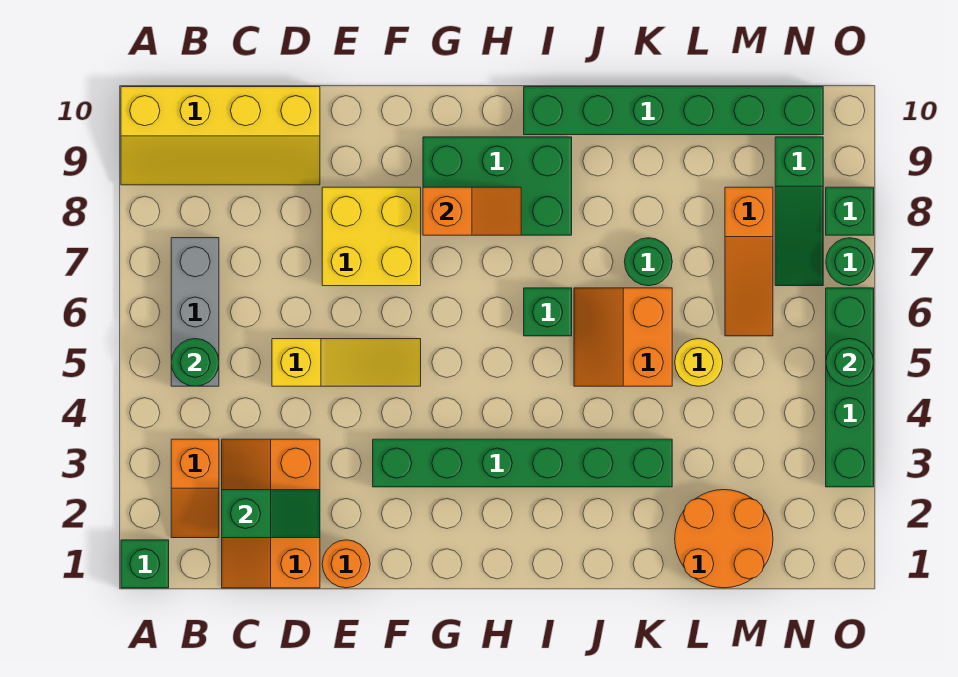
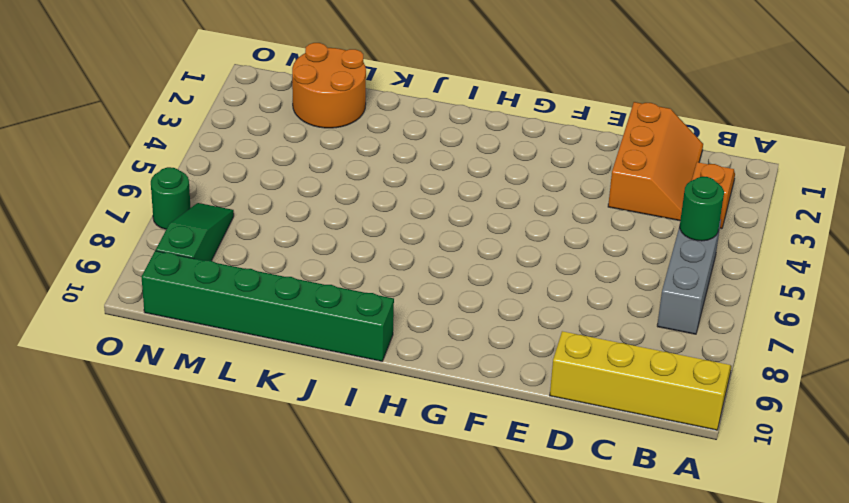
none -> green 1x1 brick [121,540,169,588]
none -> yellow 1x3 slope [272,339,421,386]
none -> orange 1x1 round brick [322,540,370,588]

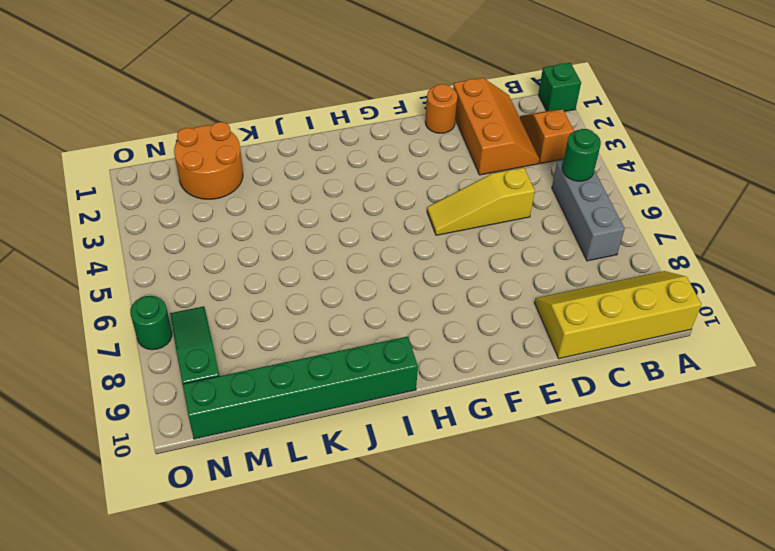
none -> yellow 2x2 brick [322,187,421,286]
none -> green 1x6 brick [373,439,672,487]
none -> green 2x3 brick [423,137,572,235]

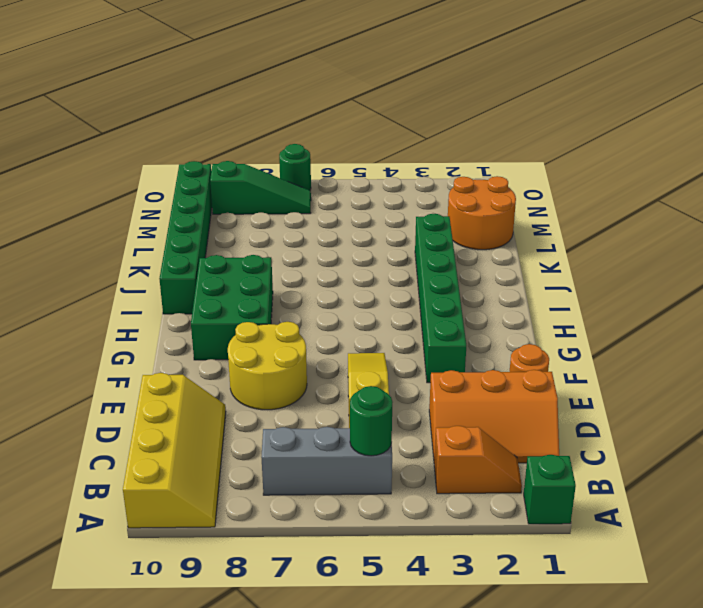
yellow 2x2 round brick [228,322,307,410] -> yellow 2x2 brick [322,187,421,286]
none -> green 1x1 brick [524,288,572,336]
none -> orange 2x2 slope [574,288,672,386]
none -> green 1x1 round brick [624,238,672,286]

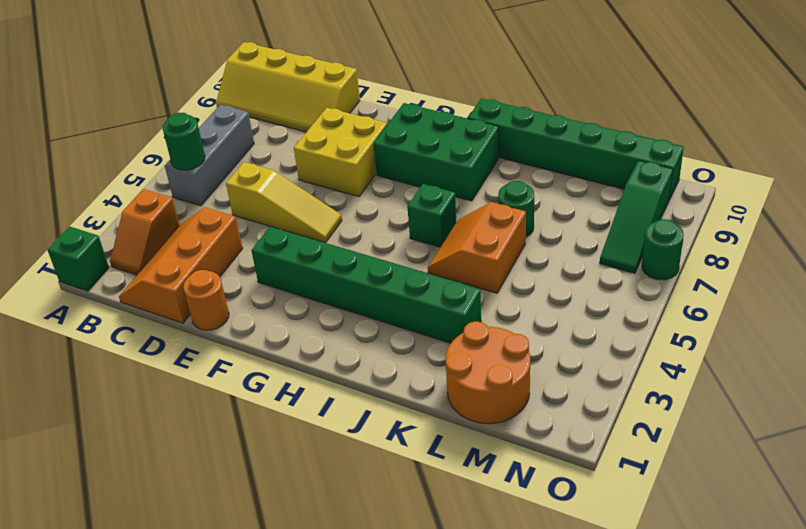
none -> yellow 1x1 round brick [675,339,723,386]
none -> orange 1x3 slope [725,187,773,336]
none -> green 1x4 brick [826,288,874,487]

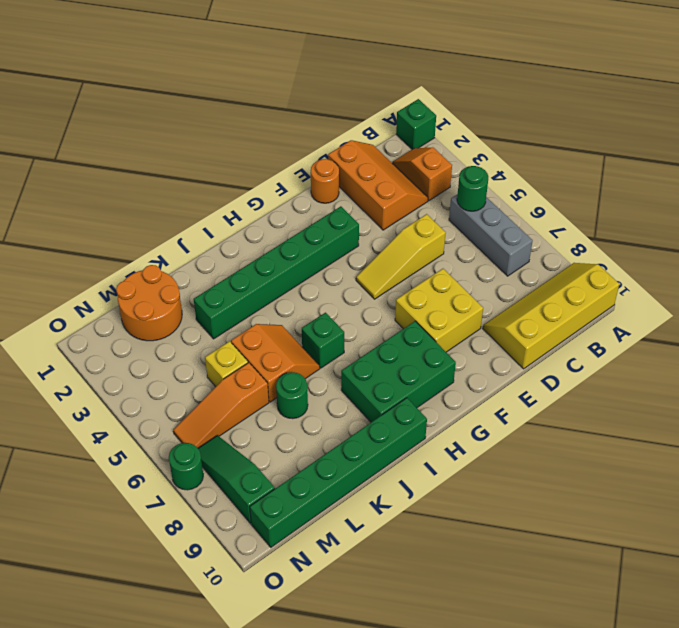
yellow 1x1 brick [205,341,248,387] -> yellow 1x1 round brick [675,339,723,386]
orange 1x3 slope [173,363,269,448] -> orange 1x3 slope turned to [725,187,773,336]
none -> green 1x4 brick [826,288,874,487]
none -> green 1x1 brick [826,187,874,235]
none -> green 1x2 slope [222,490,320,538]

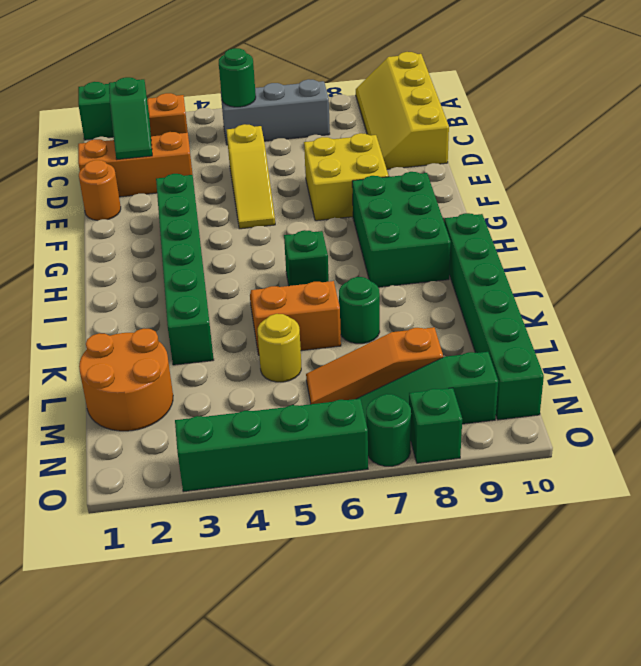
none -> orange 1x2 slope [423,187,521,235]
none -> green 1x1 round brick [826,339,874,386]

